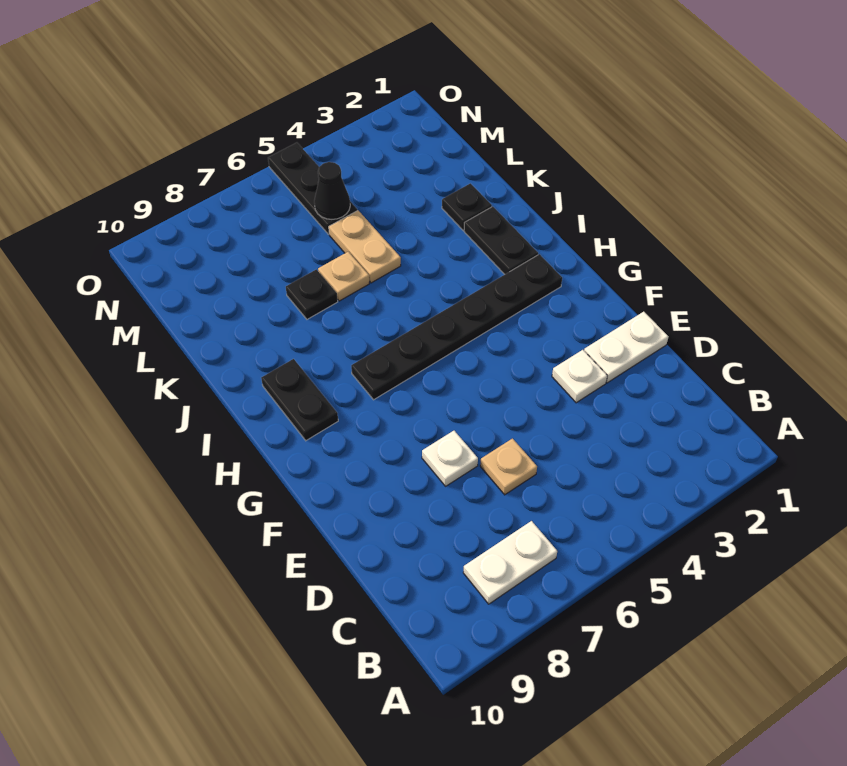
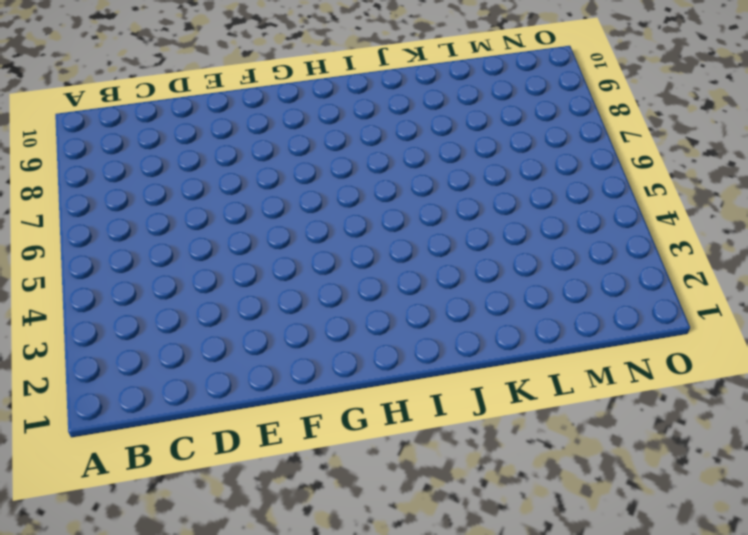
none -> white 1x2 plate [463,521,557,604]
none -> tan 1x1 plate [480,439,537,495]
none -> white 1x2 plate [584,312,668,383]

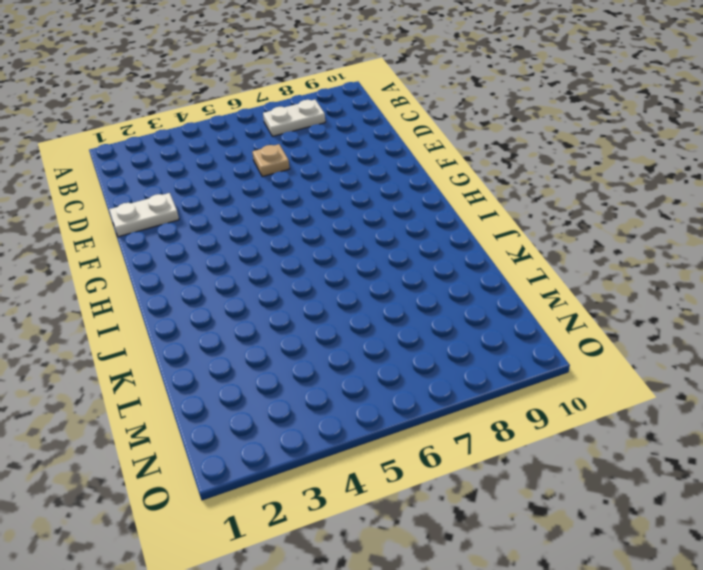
none -> white 1x1 plate [552,350,607,403]
none -> white 1x1 plate [422,431,478,486]
none -> black 1x6 plate [351,254,562,400]

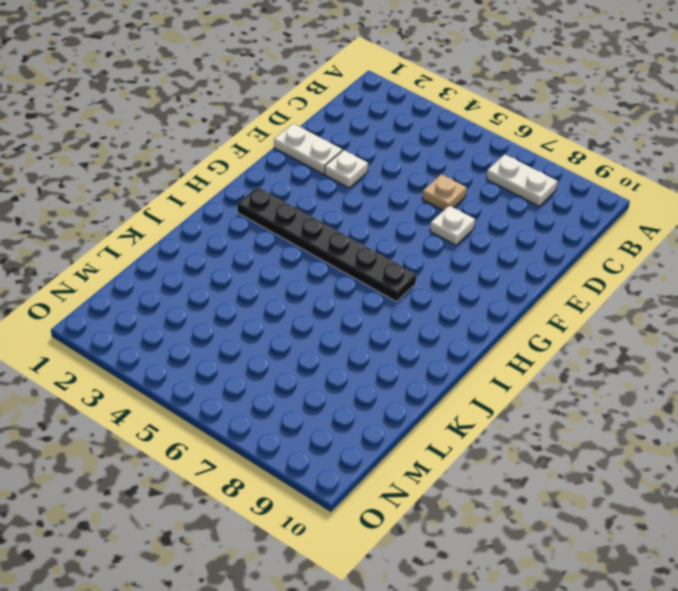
none -> black 1x2 plate [261,359,338,440]
none -> black 1x2 plate [464,207,538,274]
none -> black 1x1 plate [442,183,492,230]

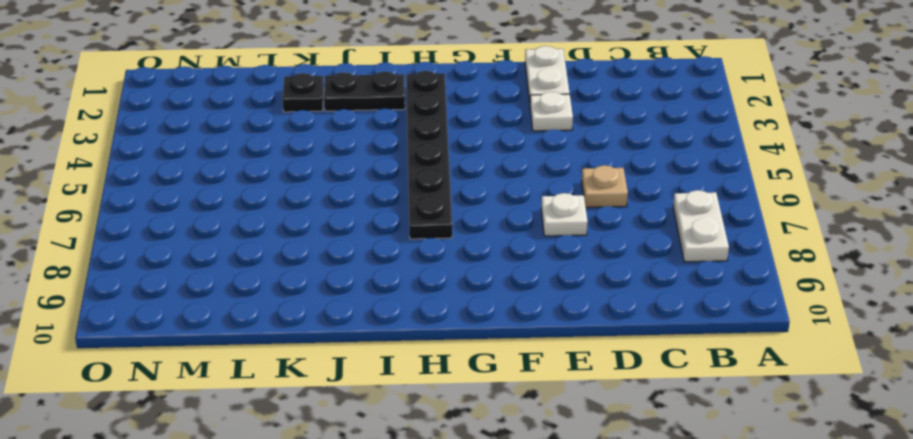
none -> black 1x2 plate [261,359,338,440]
none -> tan 1x2 plate [329,210,401,283]
none -> tan 1x1 plate [318,252,369,301]

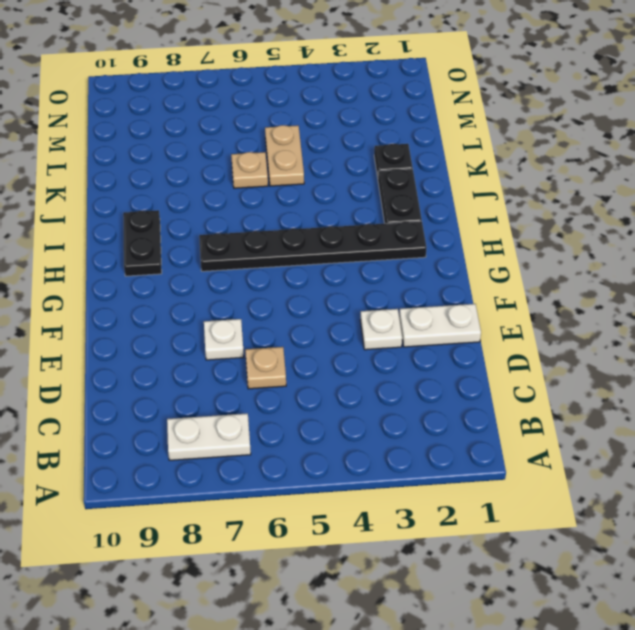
none -> black 1x1 plate [286,269,338,319]
none -> black 1x3 plate [268,143,357,234]
none -> black 1x1 cone [314,162,350,219]

